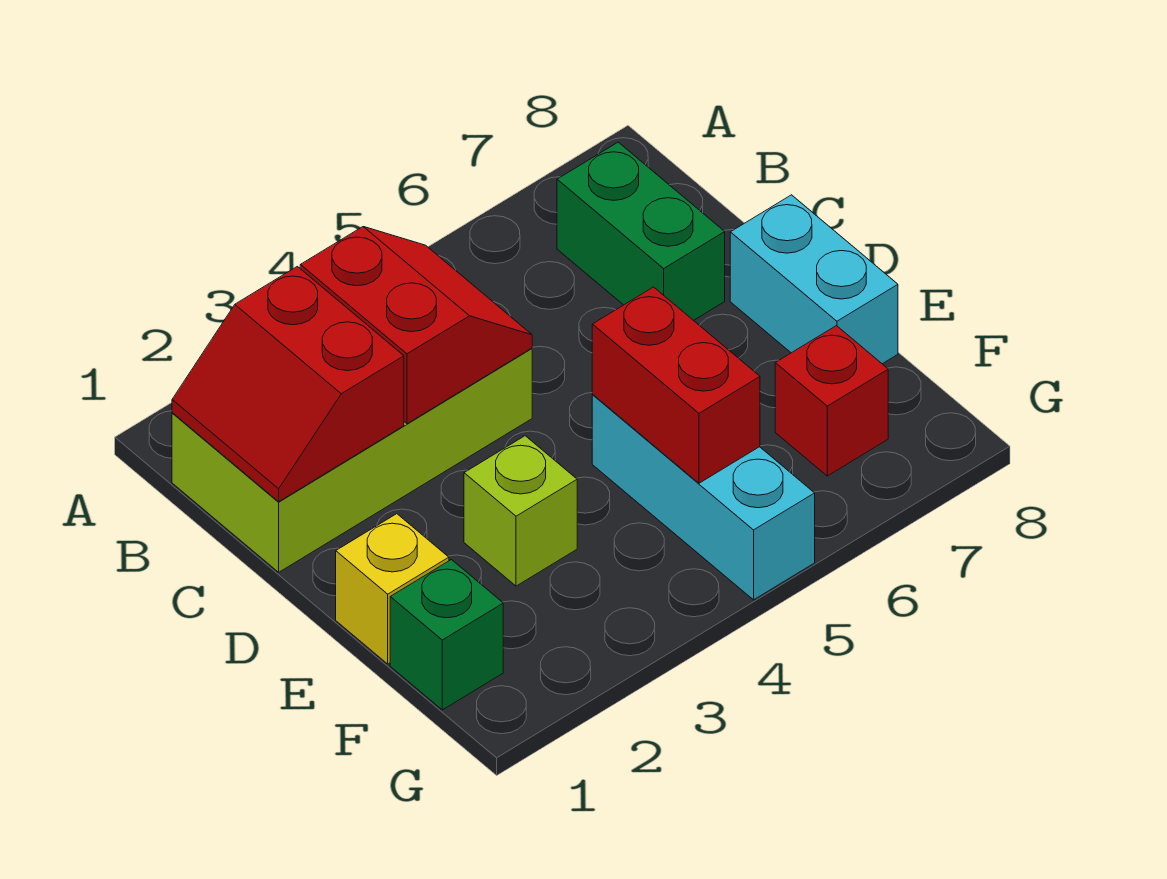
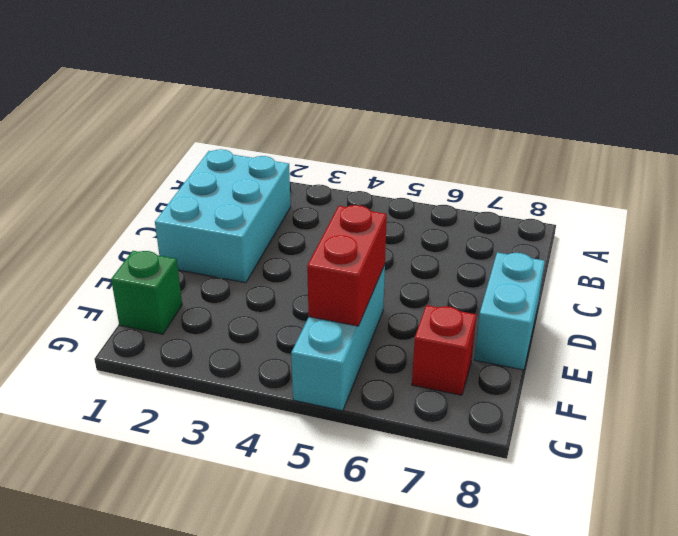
cyan 2x3 brick [155,149,291,283] -> lime 2x4 brick [172,348,532,572]
none -> green 1x2 brick [557,142,725,320]
none -> yellow 1x1 brick [336,514,449,664]

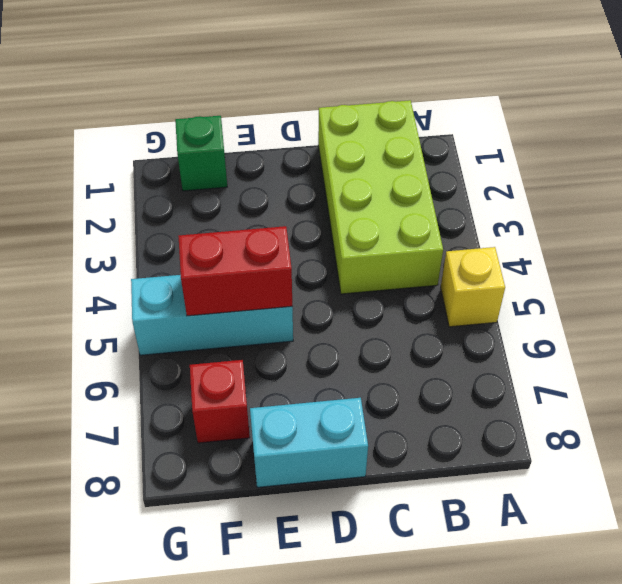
yellow 1x1 brick [441,247,505,327] -> yellow 1x1 brick moved to [336,514,449,664]
none -> green 1x2 brick [557,142,725,320]
none -> lime 1x1 brick [464,436,577,586]

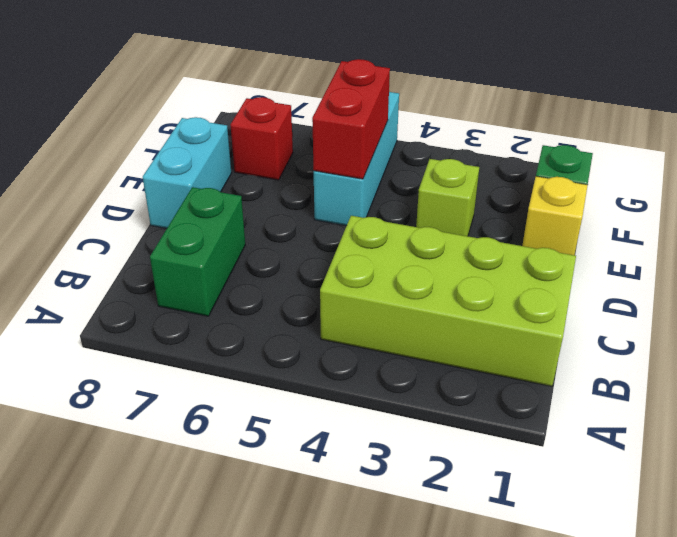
none -> red 2x2 slope [172,266,404,502]
none -> red 2x2 slope [300,227,532,424]

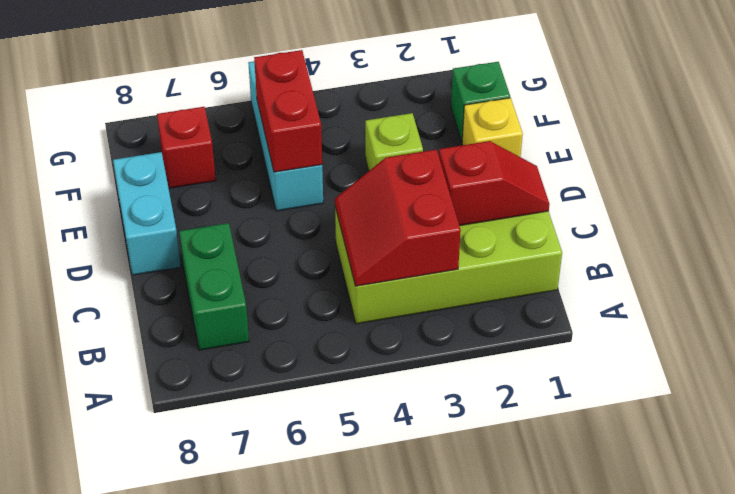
red 1x2 slope [439,141,550,226] -> red 2x2 slope [172,266,404,502]

